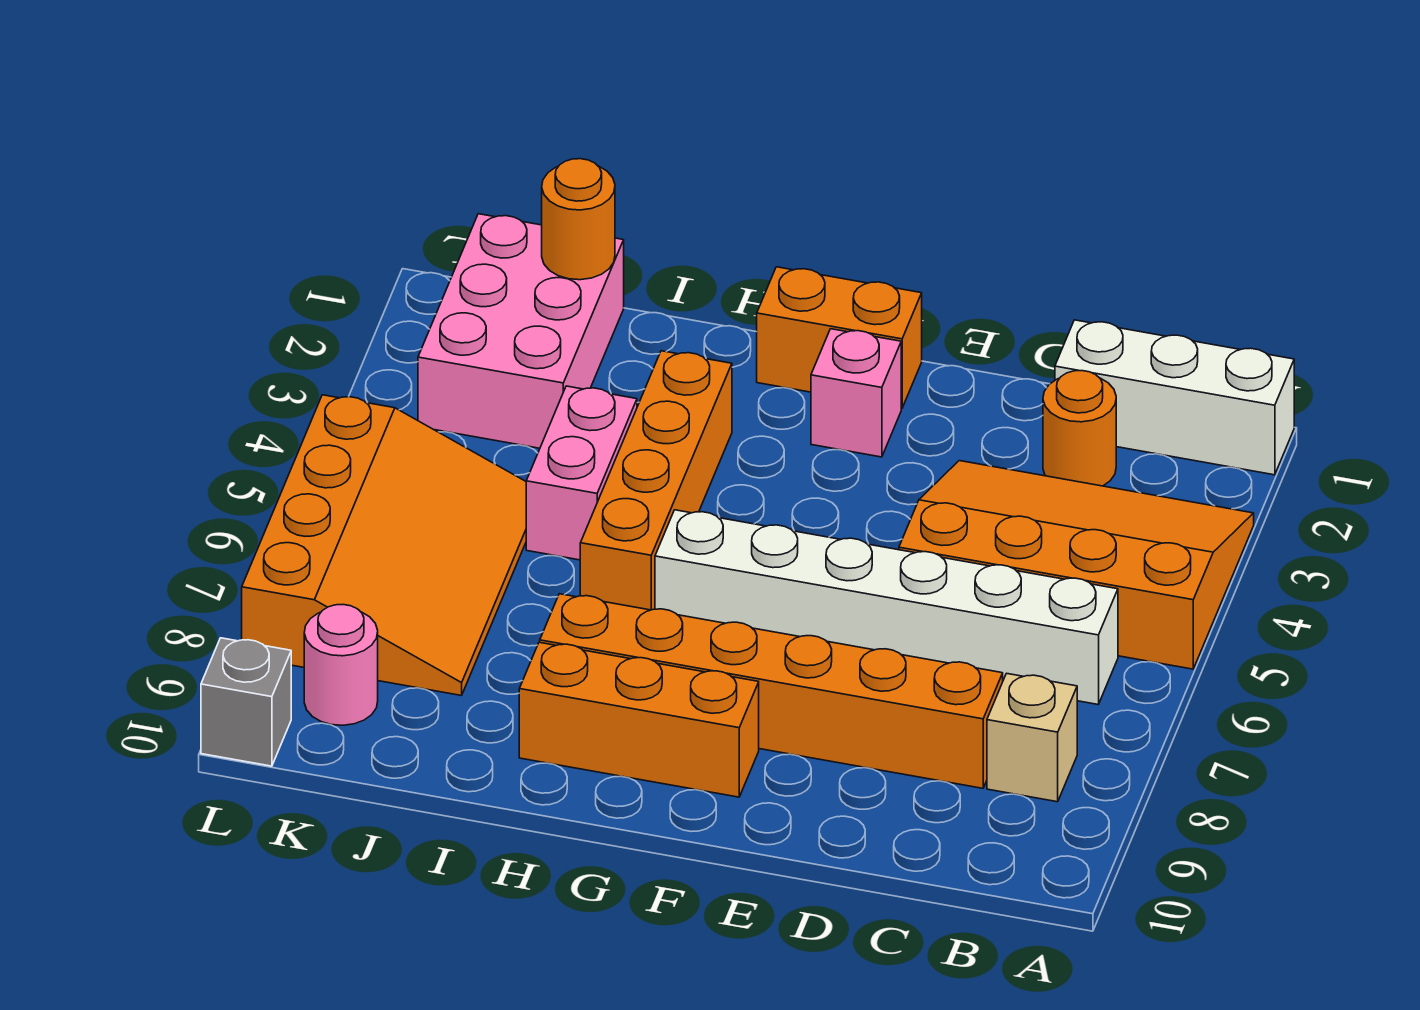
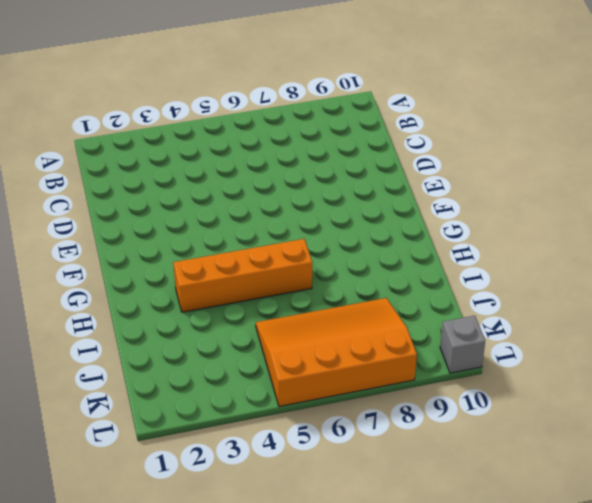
none -> white 1x3 brick [1055,320,1294,475]
none -> orange 3x4 slope [899,461,1254,669]
none -> white 1x6 brick [655,510,1118,704]

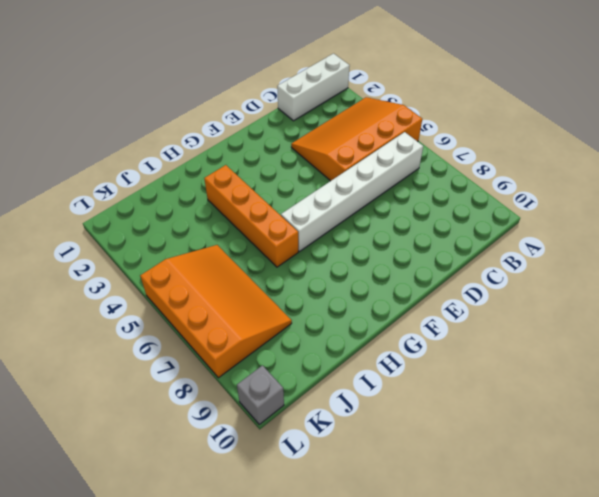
none -> tan 1x1 brick [987,673,1077,802]
none -> orange 1x1 round brick [1043,371,1116,486]
none -> orange 1x6 brick [540,594,1003,788]

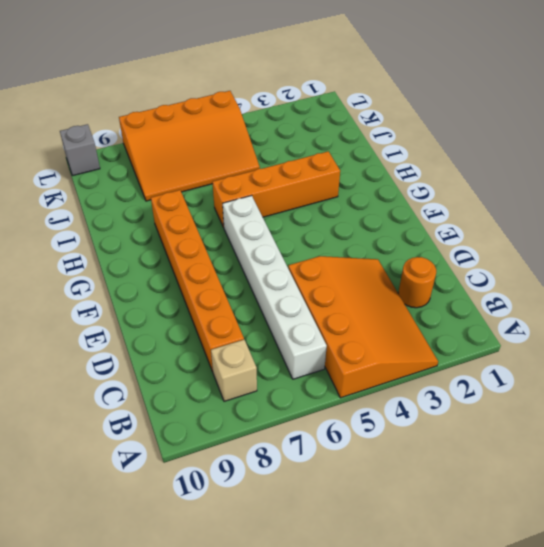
none -> white 1x3 brick [1055,320,1294,475]
none -> orange 1x2 brick [757,267,922,408]
none -> pink 1x1 brick [811,329,901,457]

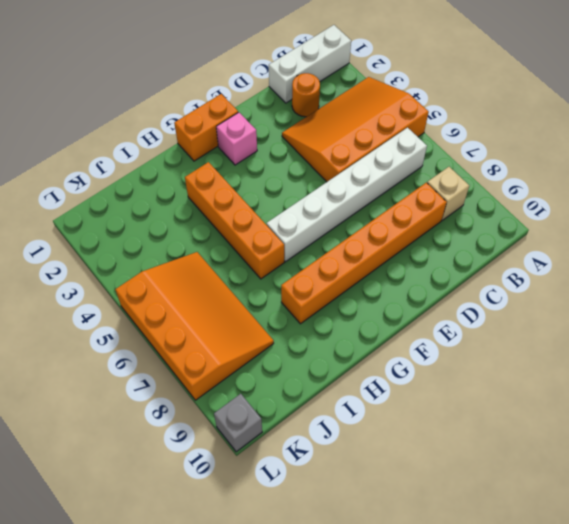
none -> orange 1x3 brick [519,642,759,797]
none -> pink 1x2 brick [526,386,637,560]
none -> pink 2x3 brick [418,214,624,448]

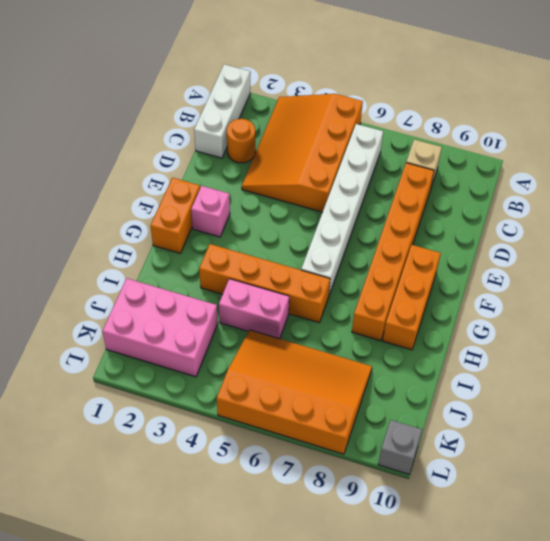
none -> pink 1x1 round brick [304,605,378,725]
none -> orange 1x1 round brick [542,159,615,280]

